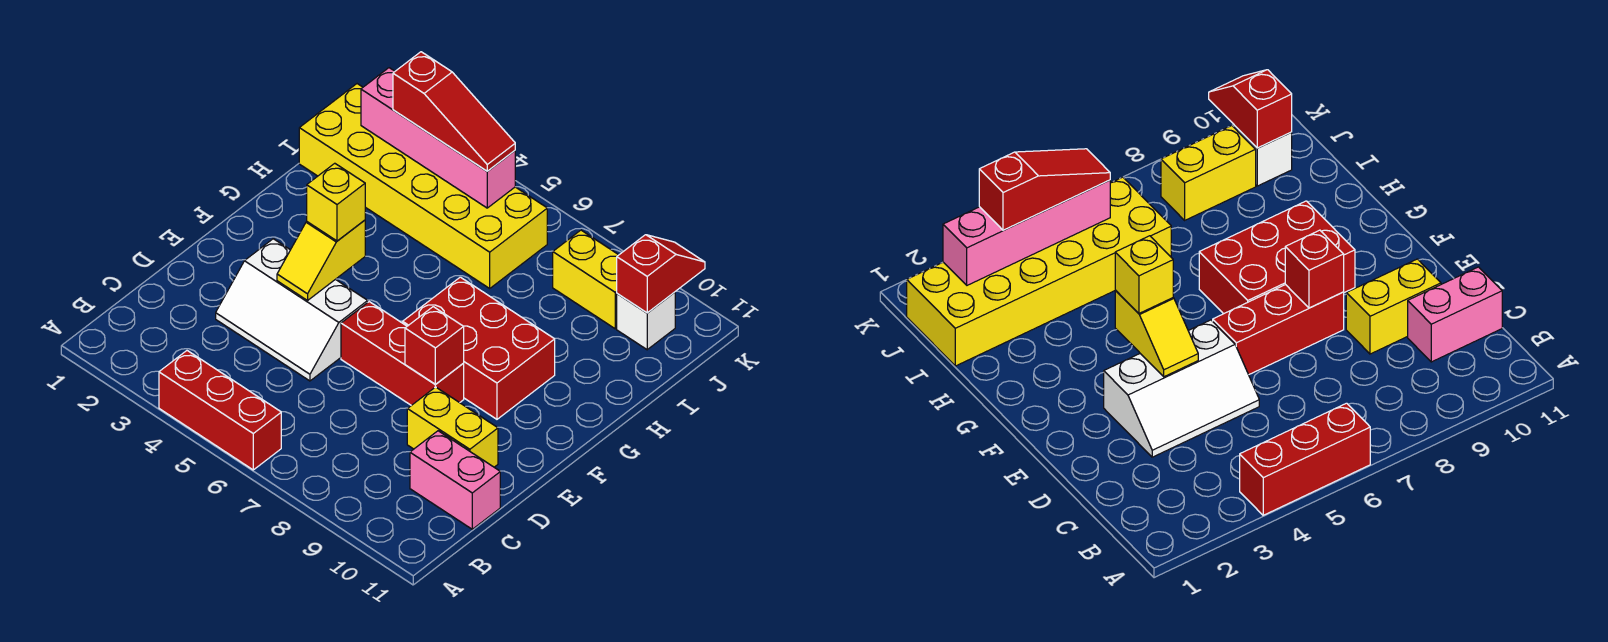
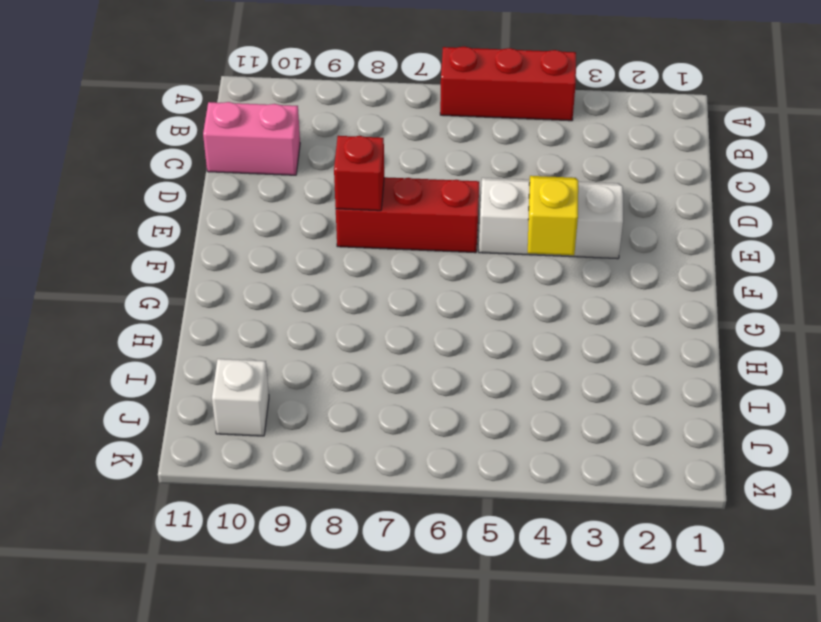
none -> yellow 1x2 brick [407,387,498,467]
none -> red 2x3 brick [403,277,555,419]
none -> yellow 2x6 brick [299,84,547,288]

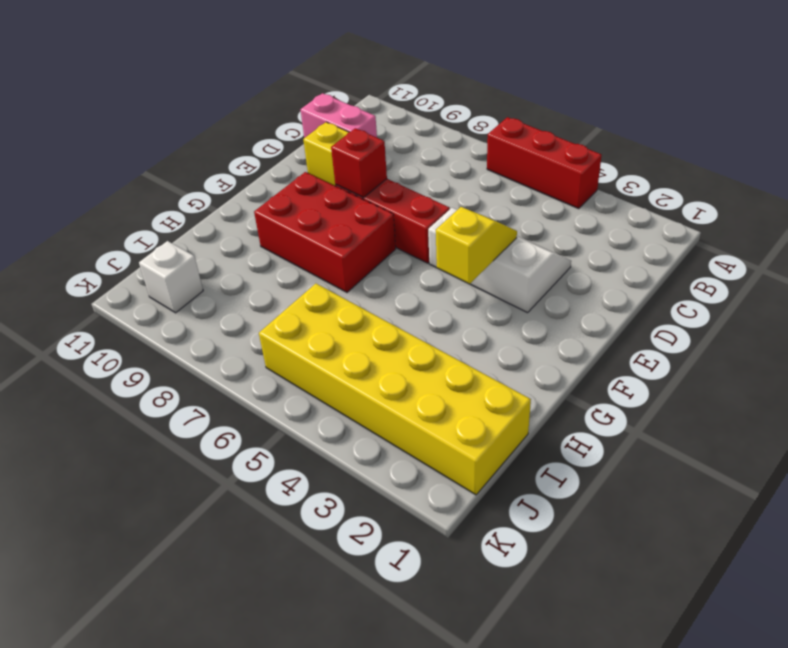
none -> yellow 1x2 brick [553,230,618,329]
none -> pink 1x4 brick [361,68,515,208]
none -> red 1x2 slope [617,235,705,313]

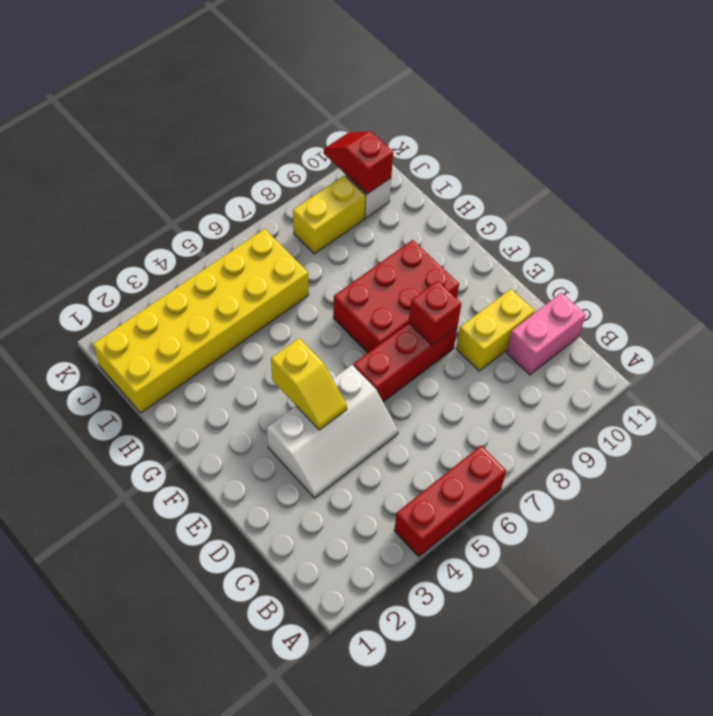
none -> pink 1x4 brick [361,68,515,208]
none -> yellow 1x1 brick [307,163,365,241]
none -> red 1x3 slope [393,52,515,171]

